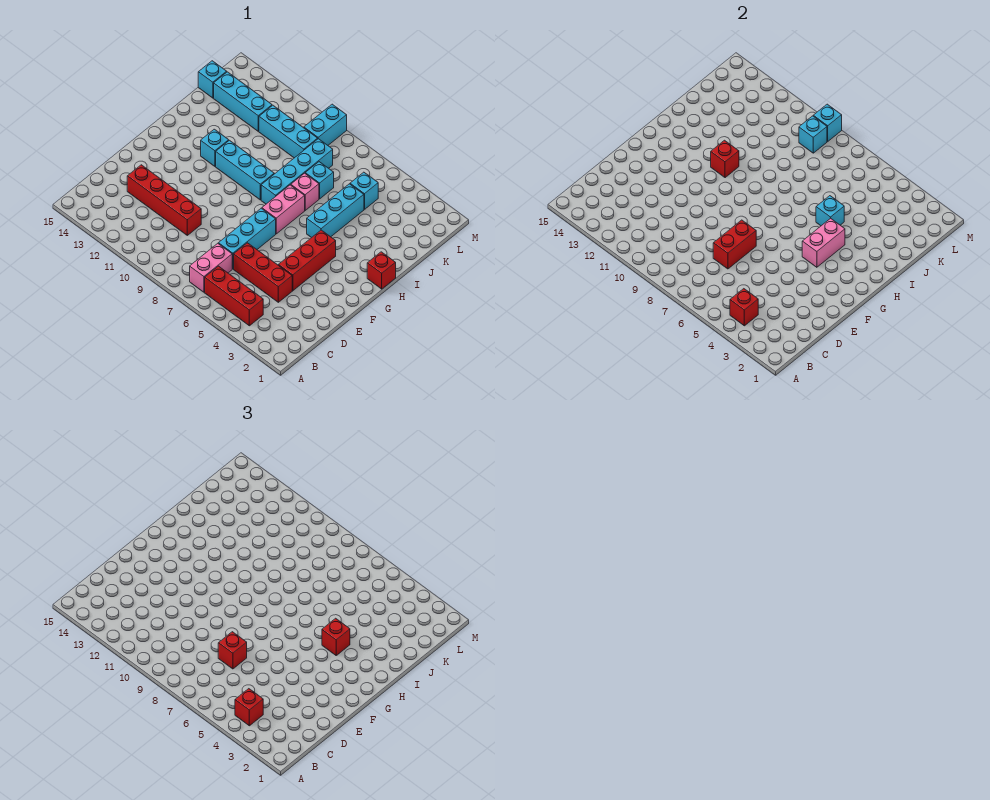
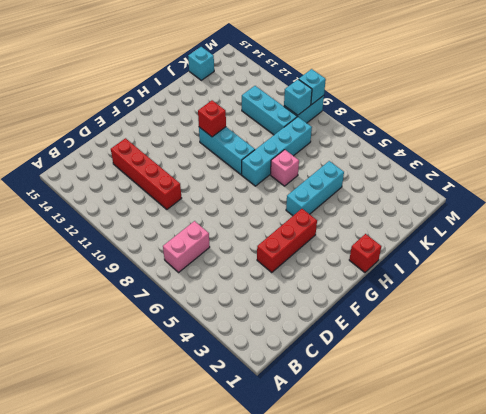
none -> red 1x3 brick [205,266,263,326]
none -> red 1x3 brick [234,243,292,302]
none -> cyan 1x3 brick [218,208,276,269]

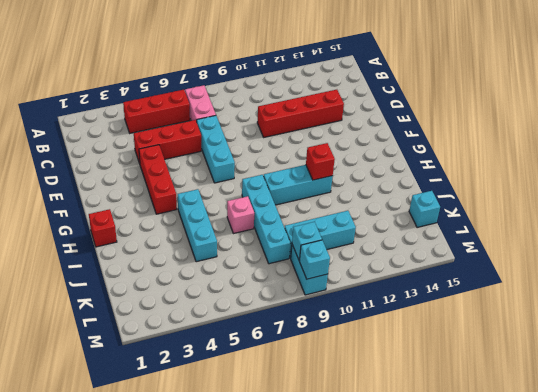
none -> pink 1x2 brick [262,185,305,234]
none -> cyan 1x1 brick [201,129,229,166]
none -> cyan 1x1 brick [305,162,334,199]

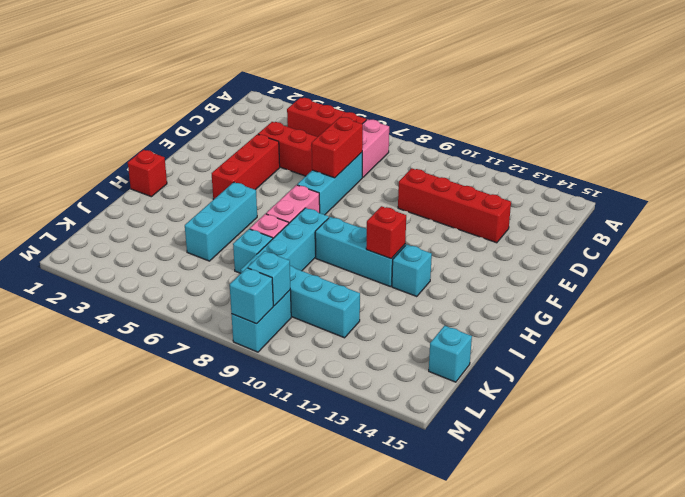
none -> cyan 1x1 brick [350,172,378,209]
none -> cyan 1x3 brick [214,72,272,131]
none -> red 1x1 brick [730,289,758,326]

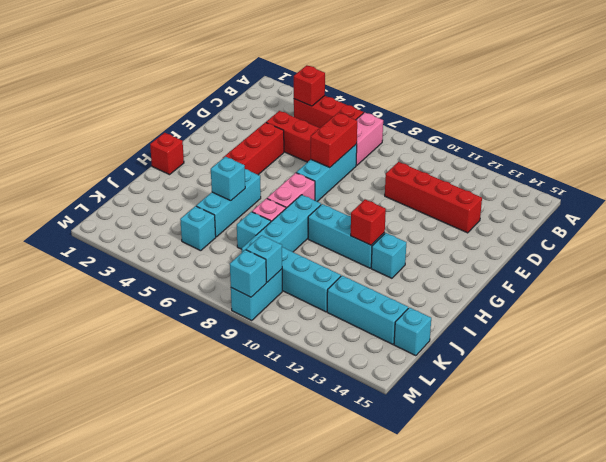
none -> pink 1x2 brick [802,218,845,267]
none -> red 1x1 brick [235,689,263,726]
none -> red 1x1 brick [218,632,247,669]

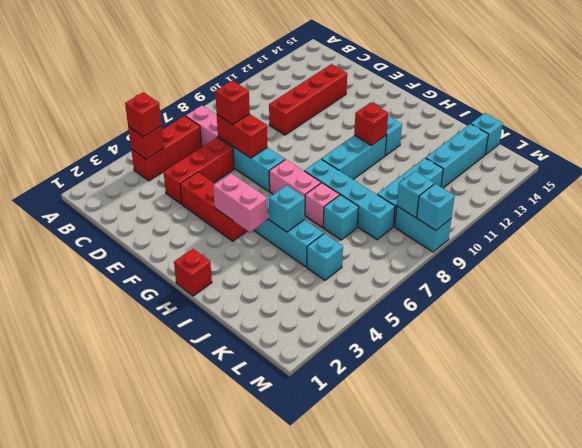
none -> red 1x1 brick [322,618,350,655]

